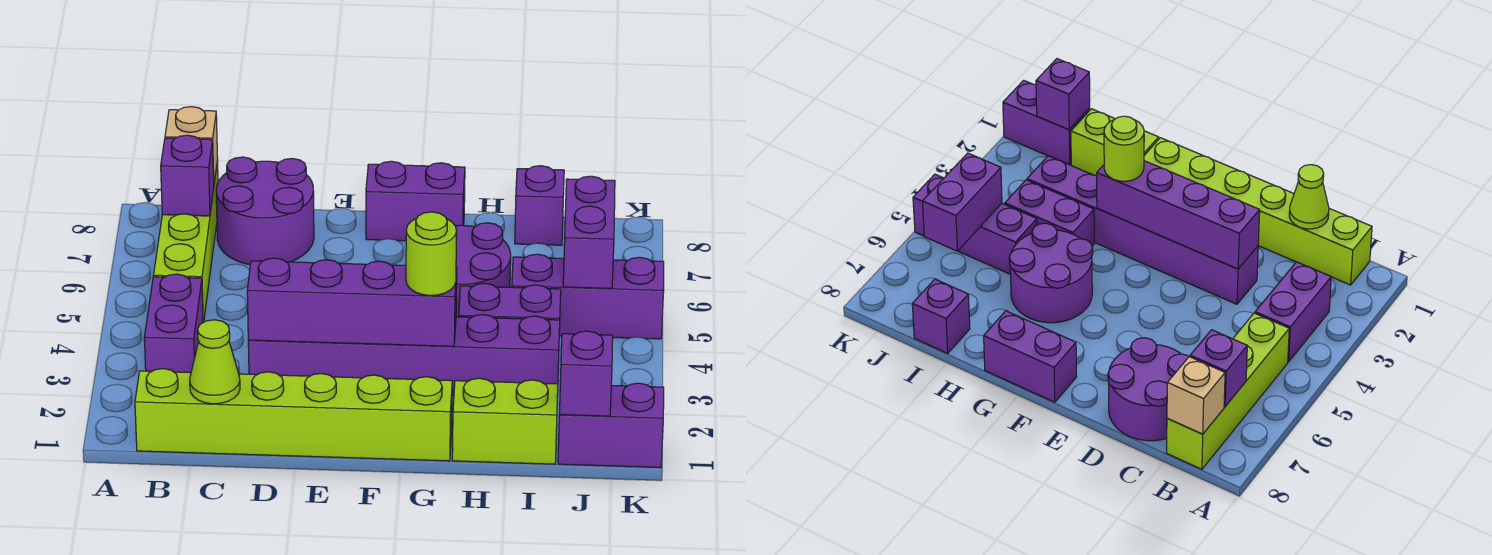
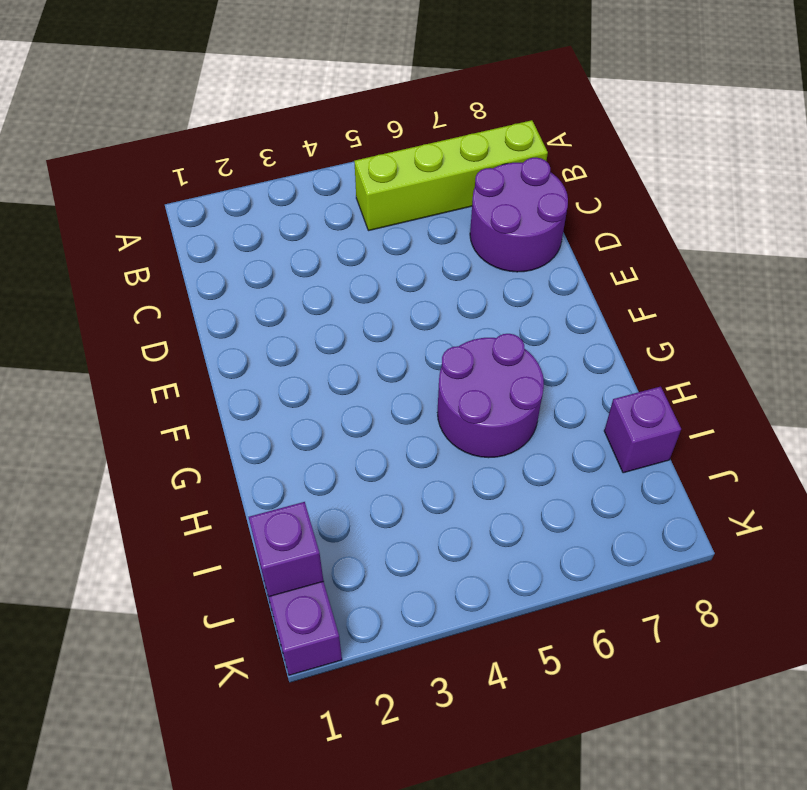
none -> lime 1x6 brick [135,369,452,461]
none -> purple 1x2 brick [144,274,203,373]
none -> purple 1x6 brick [248,315,560,396]

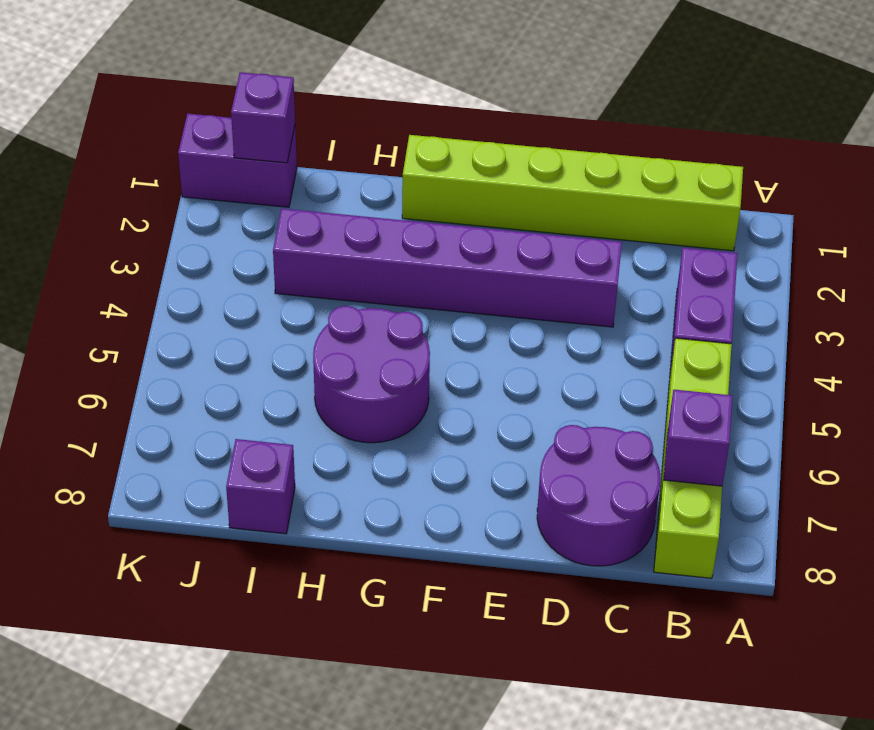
none -> purple 1x2 brick [366,161,465,241]
none -> lime 1x2 brick [452,378,558,464]
none -> purple 1x2 brick [459,283,561,320]

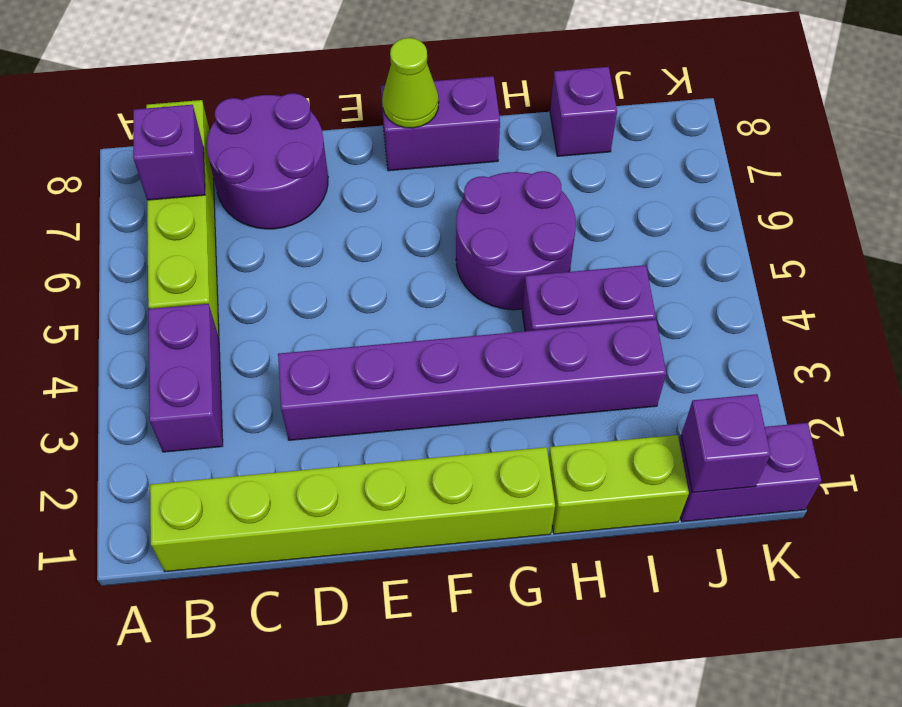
lime 1x1 cone [382,38,439,128] -> lime 1x1 cone moved to [190,320,240,404]
none -> purple 1x3 brick [512,254,664,339]
none -> tan 1x1 brick [165,107,218,183]
none -> purple 1x4 brick [247,258,457,346]

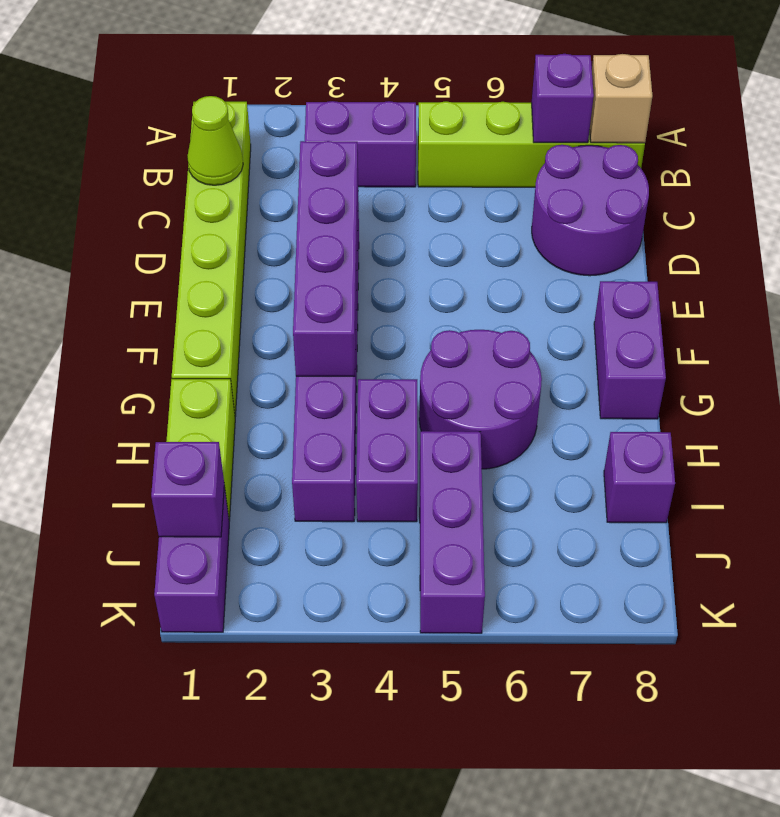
none -> purple 1x2 brick [563,176,615,288]
none -> lime 1x1 round brick [406,212,457,296]

